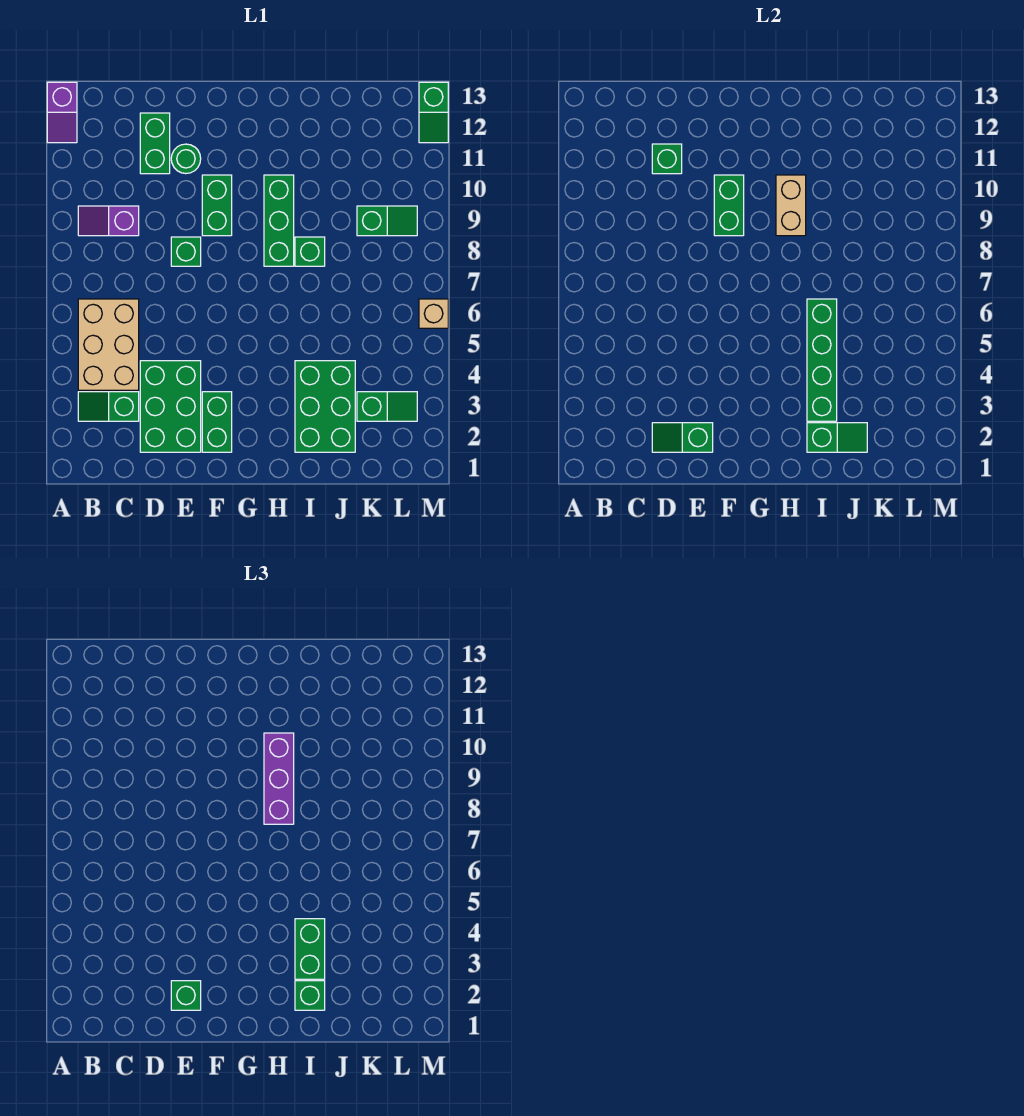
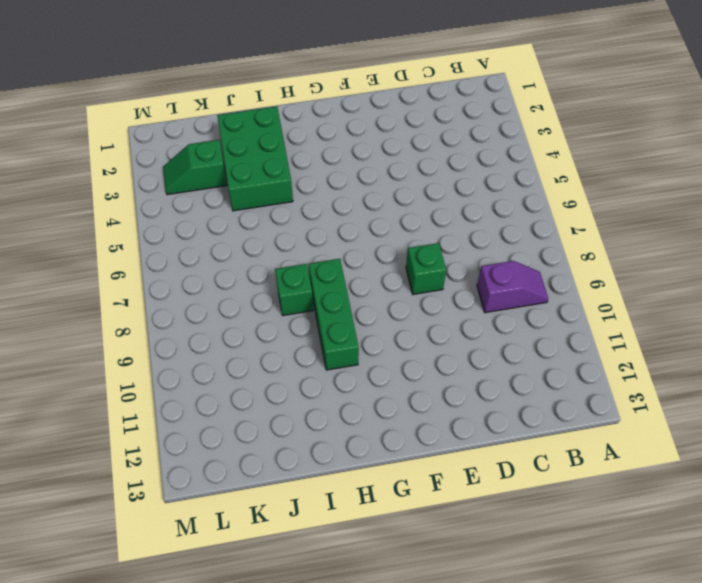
none -> purple 1x2 slope [47,82,77,143]
none -> green 1x2 slope [78,392,139,421]
none -> tan 2x3 brick [78,299,139,390]

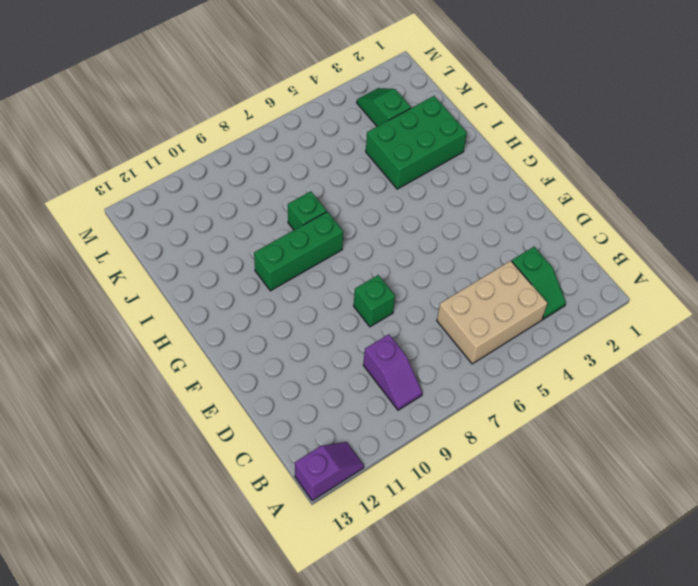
none -> green 2x3 brick [140,361,201,452]
none -> green 1x2 brick [140,113,170,174]
none -> green 1x1 round brick [171,144,201,174]

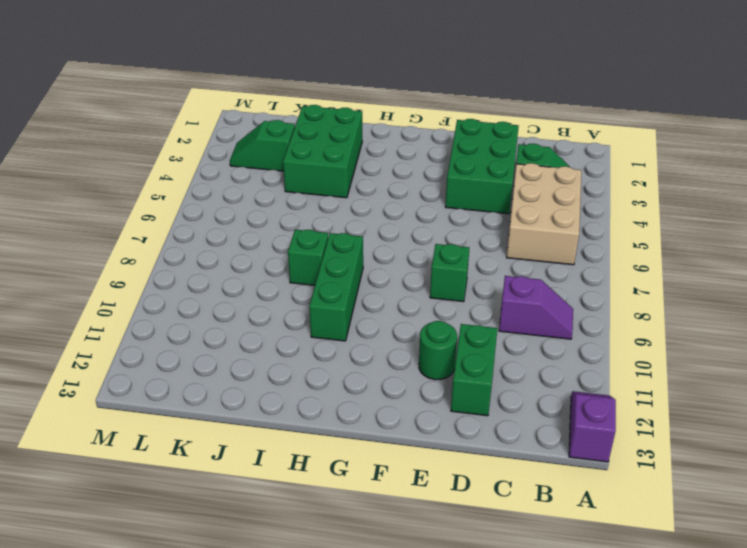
none -> green 1x2 brick [202,392,232,452]
none -> green 1x2 brick [202,175,232,236]
none -> green 1x2 slope [357,206,417,236]

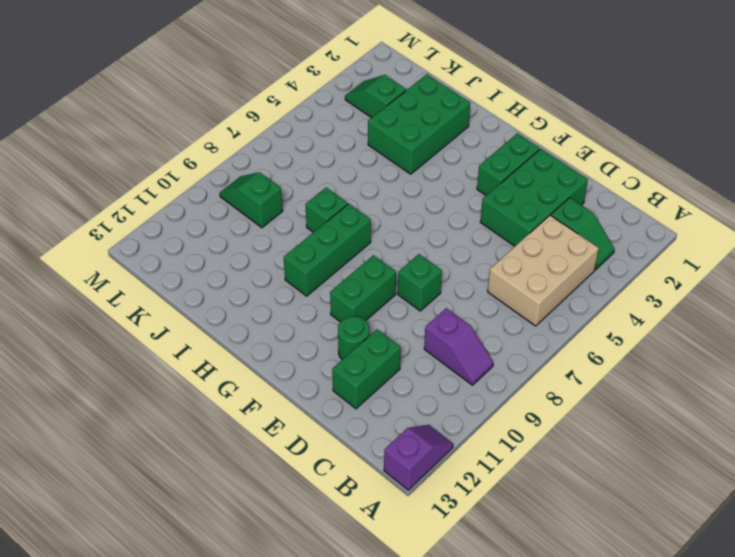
none -> tan 1x1 brick [419,299,448,328]
none -> green 1x2 slope [419,82,448,143]
none -> green 1x2 slope [652,423,713,452]

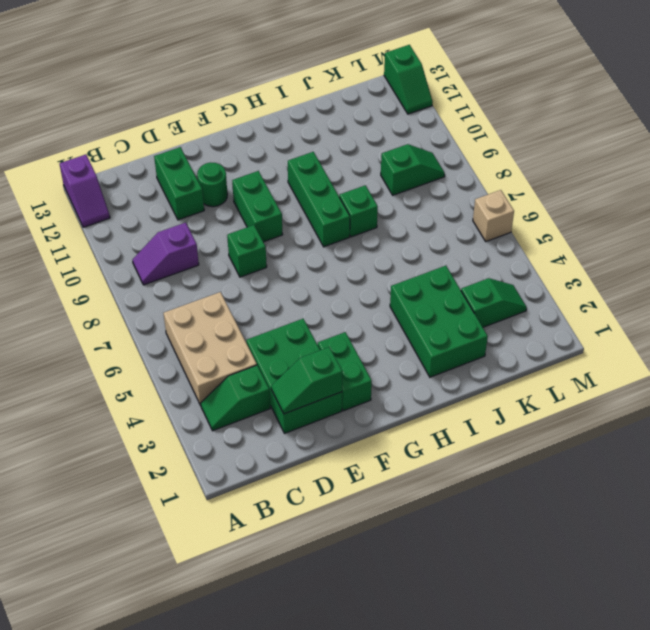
none -> green 1x1 brick [652,144,682,174]
none -> green 1x2 brick [714,175,744,236]
none -> tan 1x2 brick [776,175,806,236]

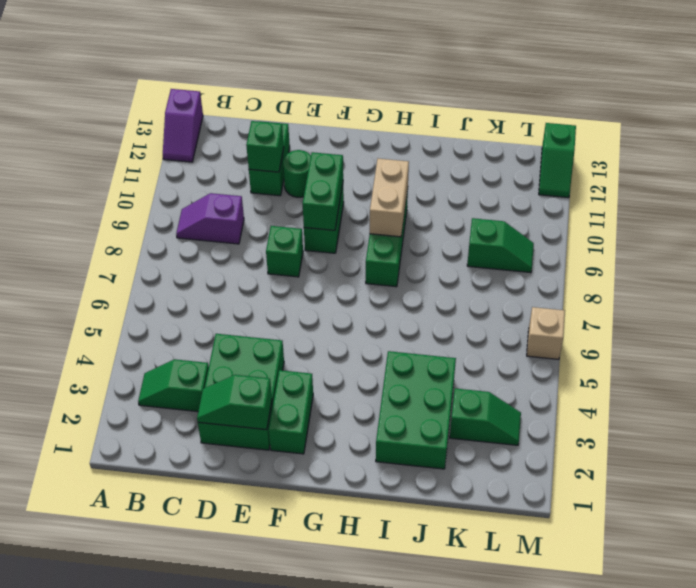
none -> tan 2x3 brick [78,299,139,390]
none -> green 1x1 brick [295,237,325,266]
none -> green 1x2 slope [807,423,867,452]

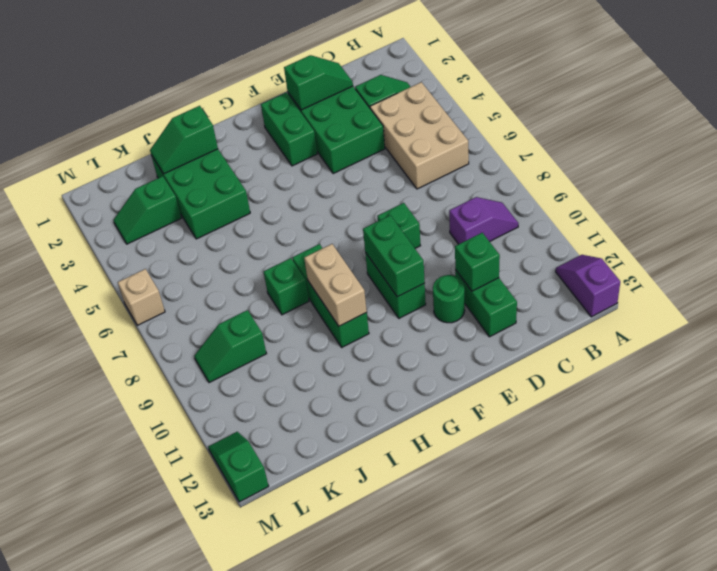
none -> green 1x4 brick [807,299,837,421]
none -> green 1x1 brick [171,981,201,1010]
none -> purple 1x3 brick [264,733,294,824]

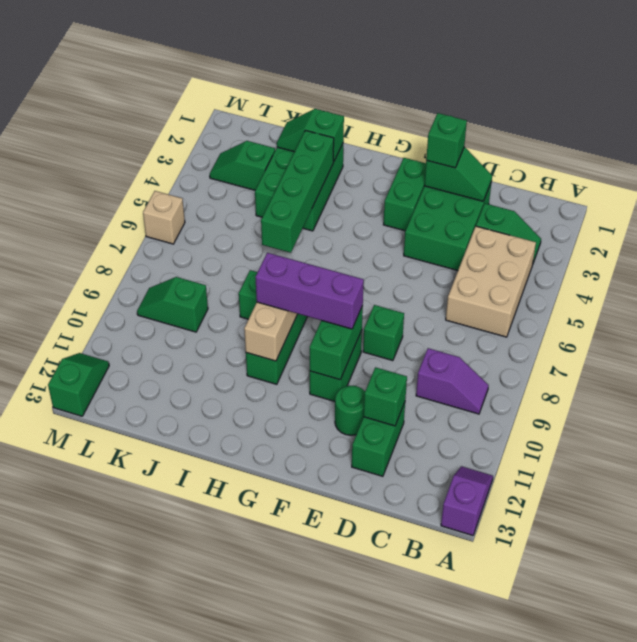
purple 1x3 brick [255,253,364,329] -> purple 1x3 brick turned to [264,733,294,824]
none -> green 1x1 brick [295,981,325,1010]
none -> green 1x2 brick [295,919,325,979]

